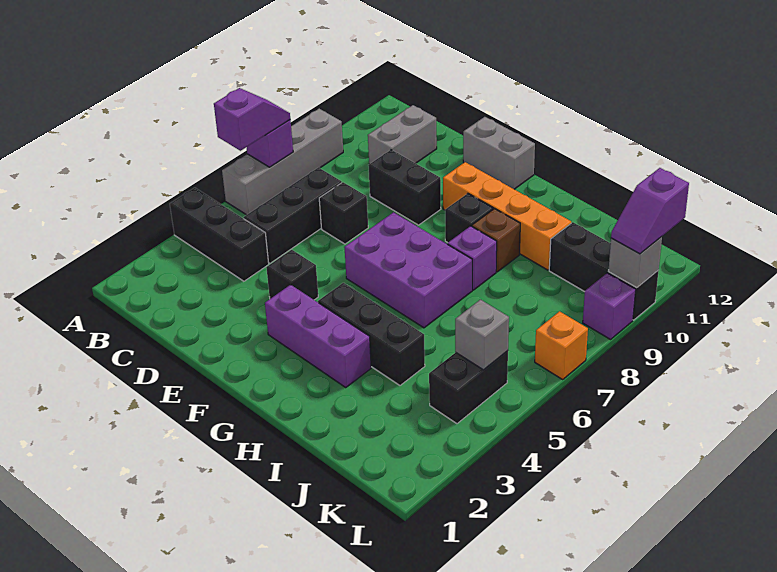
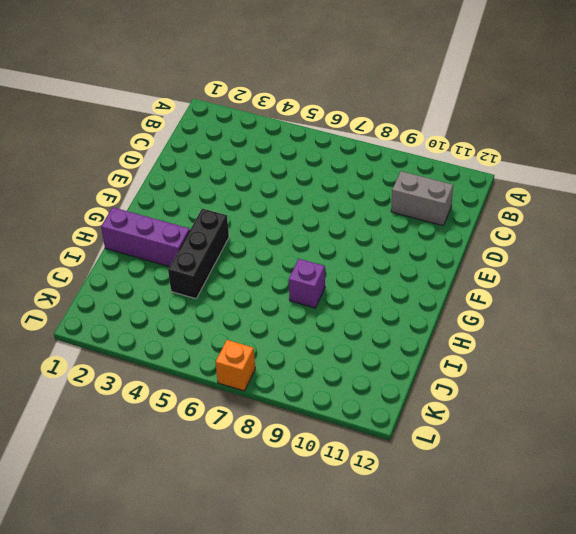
purple 1x3 brick [101,207,190,267] -> purple 1x3 brick turned to [265,285,371,387]
none -> black 1x3 brick [170,188,269,281]
none -> grey 1x4 brick [222,109,343,215]
none -> black 1x3 brick [243,168,342,263]

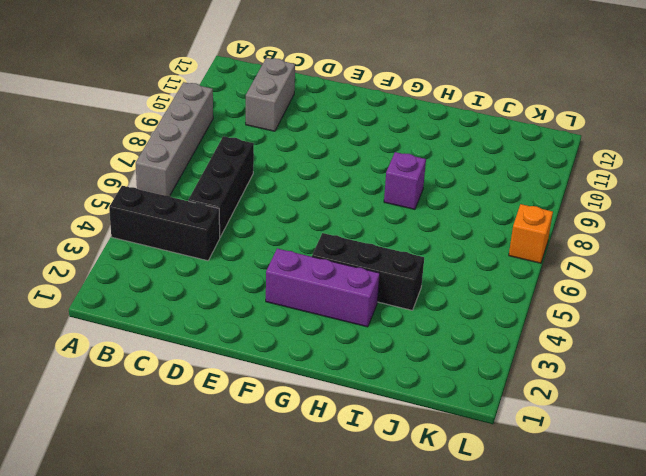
none -> black 1x1 brick [319,182,368,244]
none -> black 1x2 brick [368,150,441,225]
none -> black 1x1 brick [266,250,318,300]

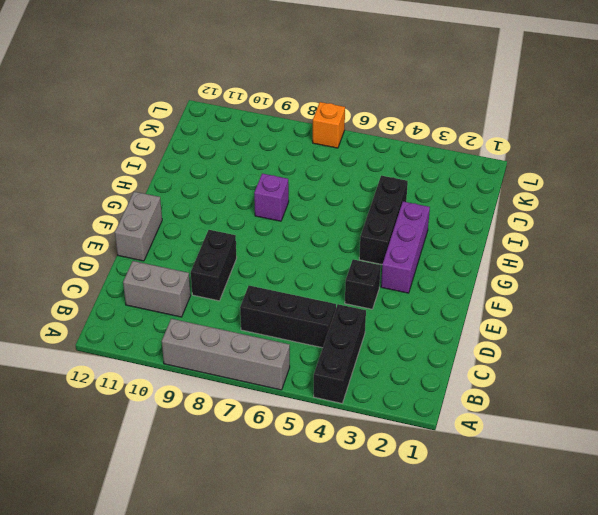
none -> black 1x1 brick [319,182,368,244]
none -> purple 2x3 brick [344,212,472,328]
none -> orange 1x4 brick [443,162,571,270]

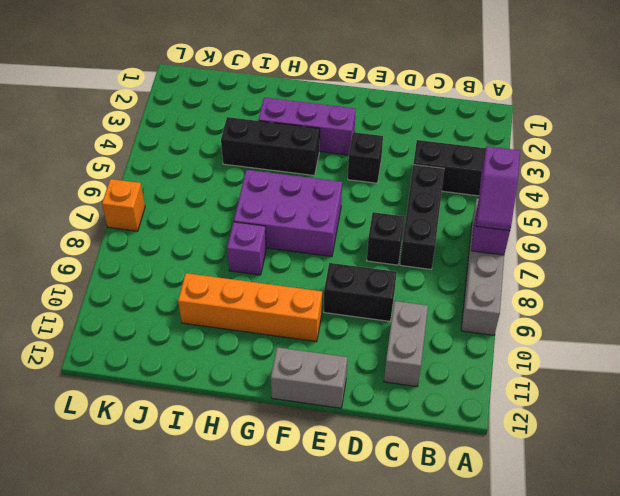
none -> black 1x1 brick [445,193,493,243]
none -> brown 1x1 brick [472,209,520,272]
none -> black 1x3 brick [549,222,659,320]

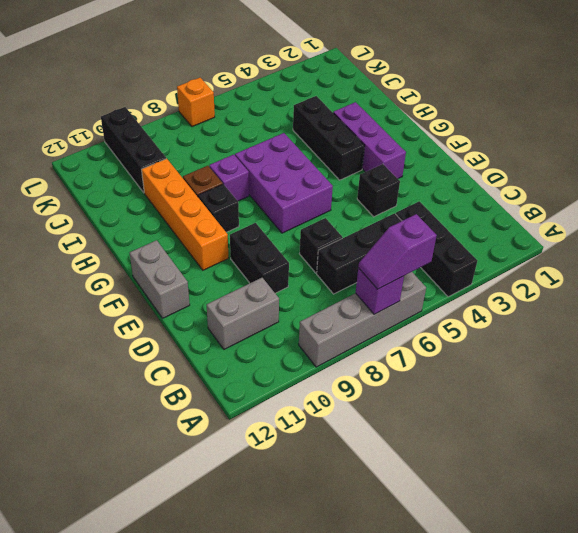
none -> black 1x2 brick [429,351,508,424]
none -> purple 1x1 brick [583,273,636,339]
none -> grey 1x1 brick [455,300,509,370]

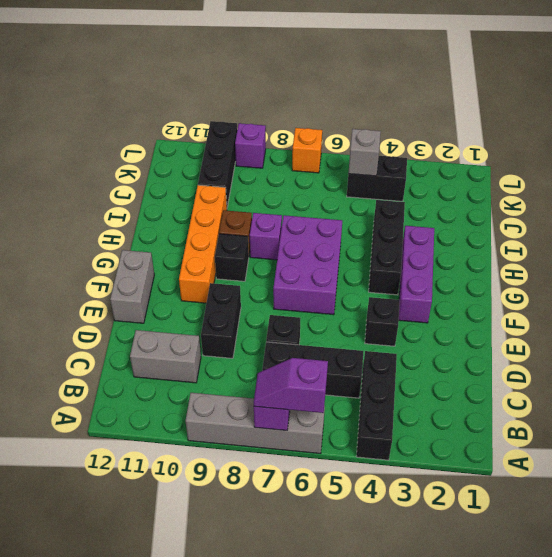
none -> grey 1x1 brick [608,237,662,288]
none -> purple 1x2 slope [611,168,689,254]

